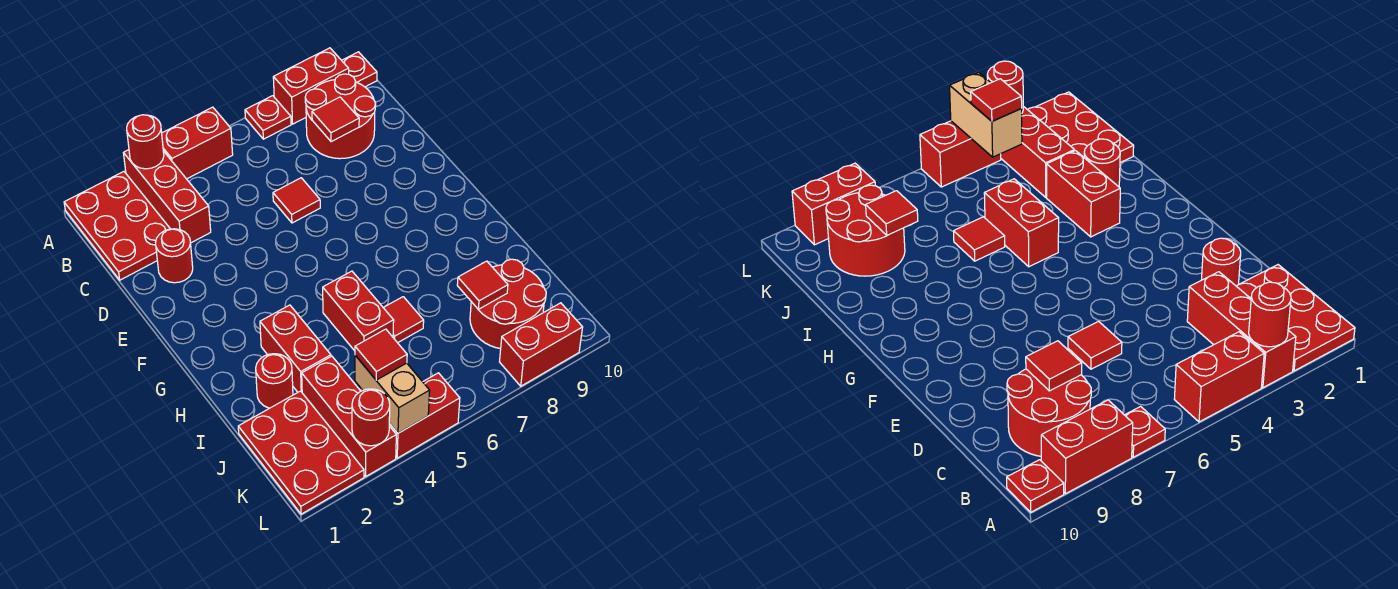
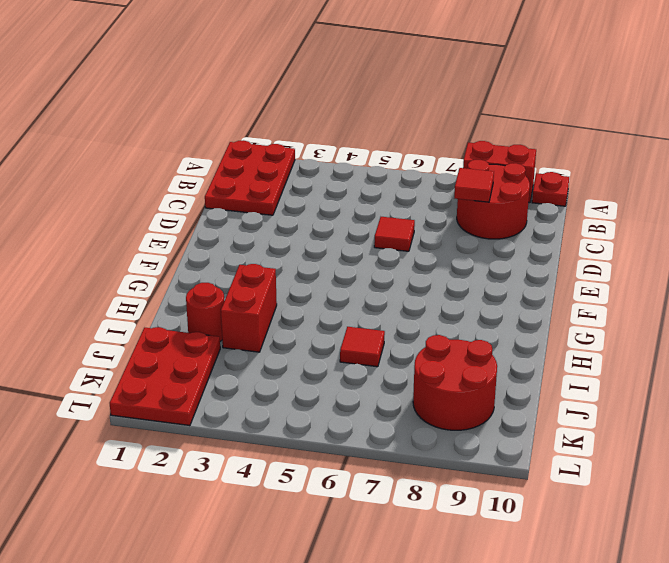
none -> red 1x3 brick [124,150,211,243]
none -> red 1x2 brick [162,107,233,179]
none -> red 1x1 plate [245,96,291,139]

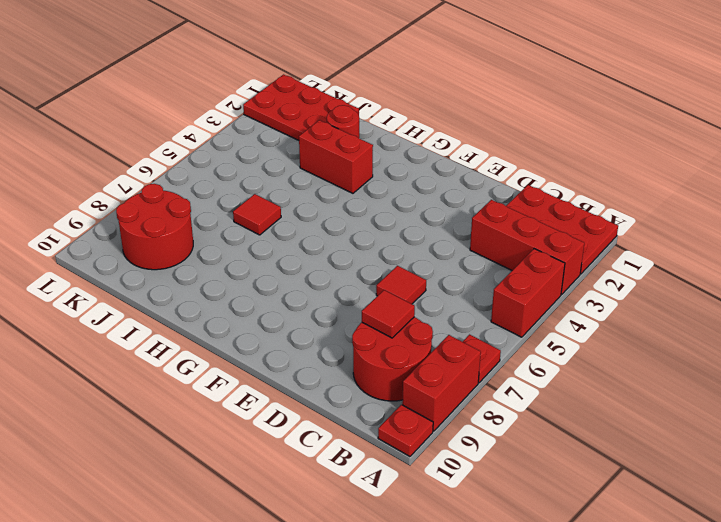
none -> red 1x1 round brick [155,229,193,283]
none -> red 1x2 brick [323,271,394,351]
none -> red 1x3 brick [302,356,396,476]

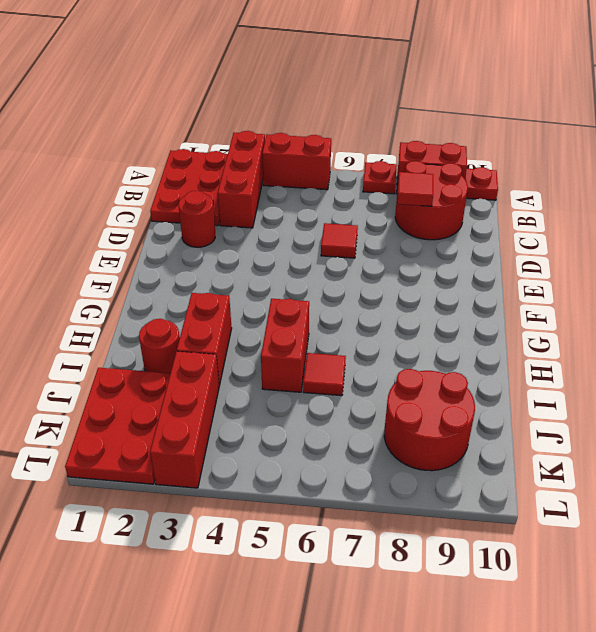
none -> red 1x2 brick [389,373,460,458]
none -> red 1x2 brick [500,303,583,386]
none -> red 1x1 round brick [127,115,164,169]

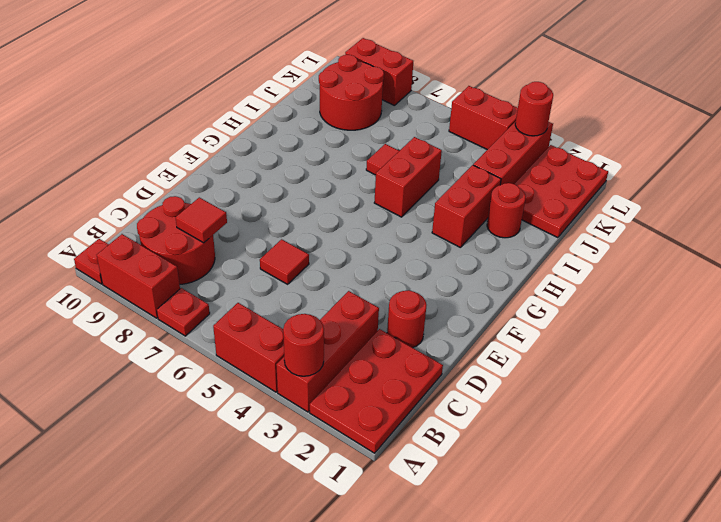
none -> red 1x1 tile [457,261,508,309]
none -> tan 1x2 brick [355,355,430,433]
none -> red 1x1 tile [355,329,407,380]

